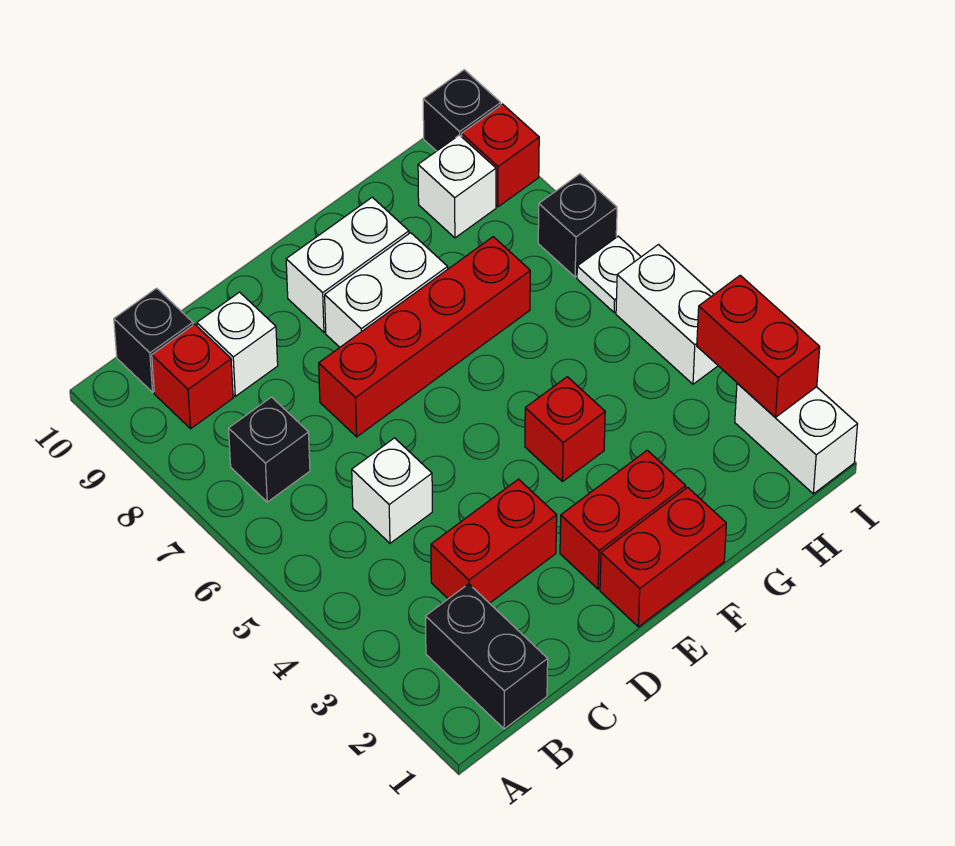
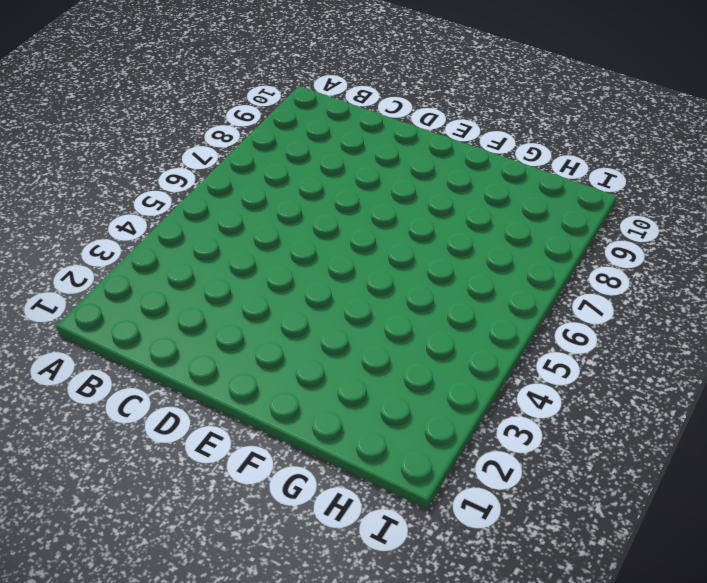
none -> black 1x2 brick [426,584,548,729]
none -> black 1x1 brick [229,397,310,502]
none -> red 1x1 brick [152,324,233,429]

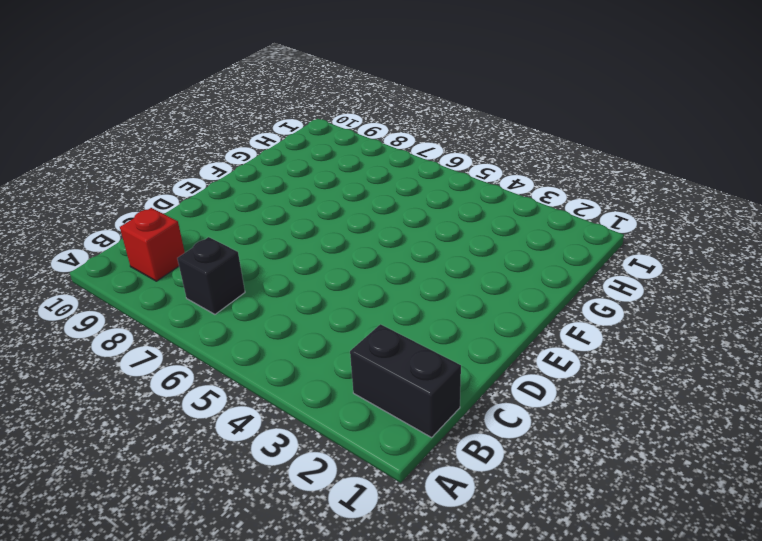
none -> black 1x1 brick [114,288,193,392]
none -> red 1x2 brick [431,479,557,603]
none -> white 1x1 brick [352,438,432,543]

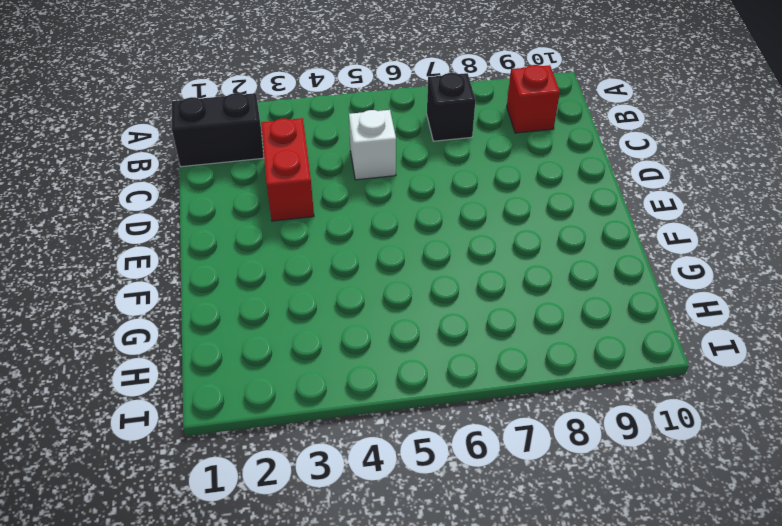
none -> black 1x1 brick [114,288,193,392]
none -> white 1x1 brick [197,292,278,396]
none -> red 1x4 brick [319,237,530,437]

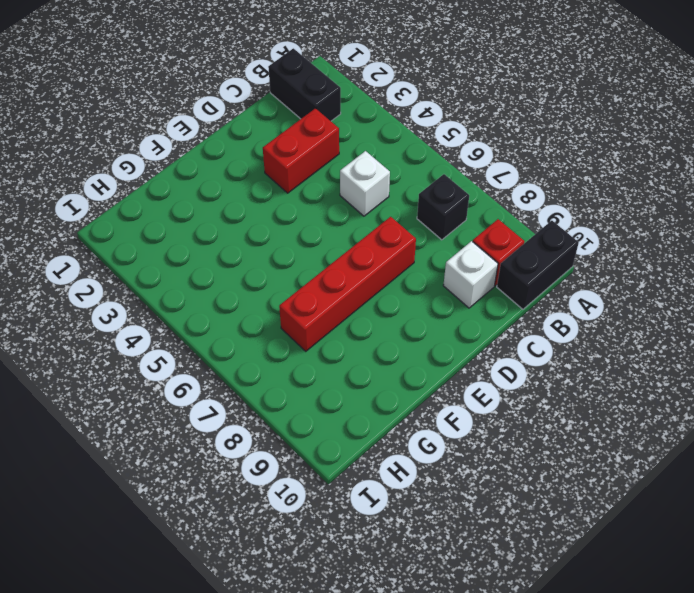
black 1x2 brick [497,221,579,309] -> black 1x1 brick [114,288,193,392]
none -> red 1x2 brick [600,487,726,627]
none -> red 1x2 brick [560,450,686,589]
none -> white 1x2 brick [325,233,448,347]

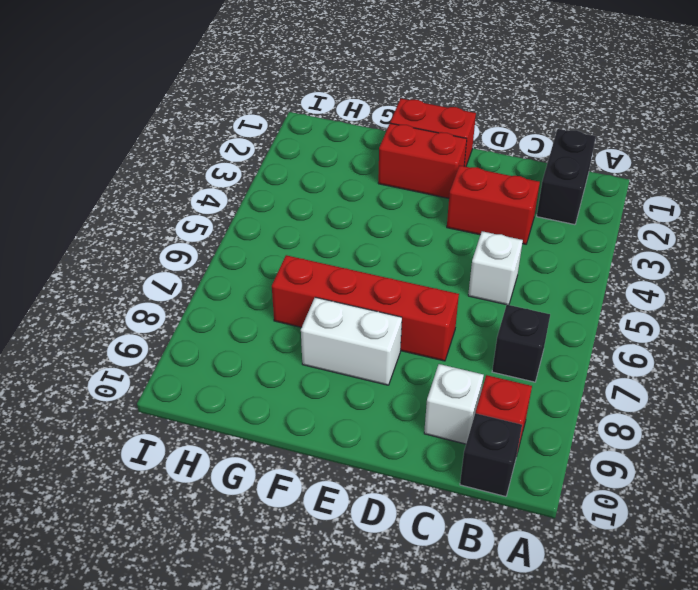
none -> white 1x2 brick [286,197,409,332]
none -> red 1x1 brick [525,377,605,482]
none -> white 1x1 brick [418,135,496,238]

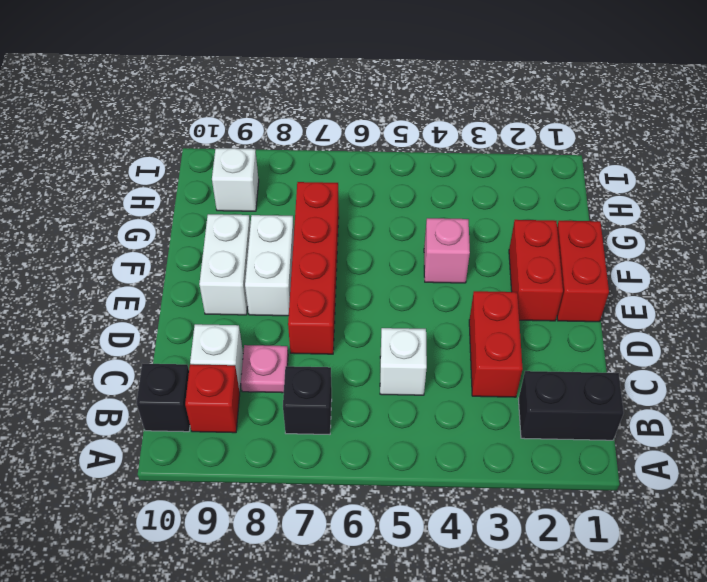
pink 1x1 plate [241,345,288,393] -> none
pink 1x1 brick [424,218,470,283] -> red 1x1 brick [525,377,605,482]
none -> white 1x2 brick [735,383,858,494]
none -> white 1x2 brick [616,245,718,384]
none -> white 1x1 plate [577,236,641,312]

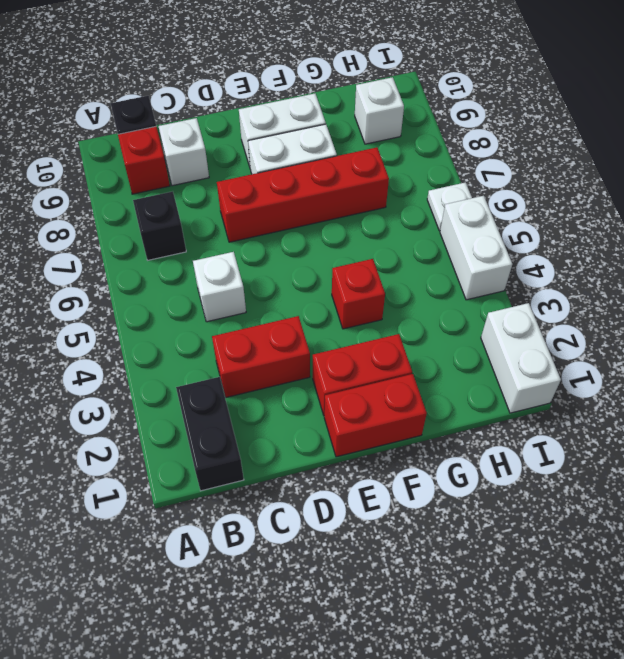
none -> black 1x1 brick [538,174,617,277]
none -> red 1x1 brick [462,104,539,207]
none -> black 1x1 brick [423,70,501,151]

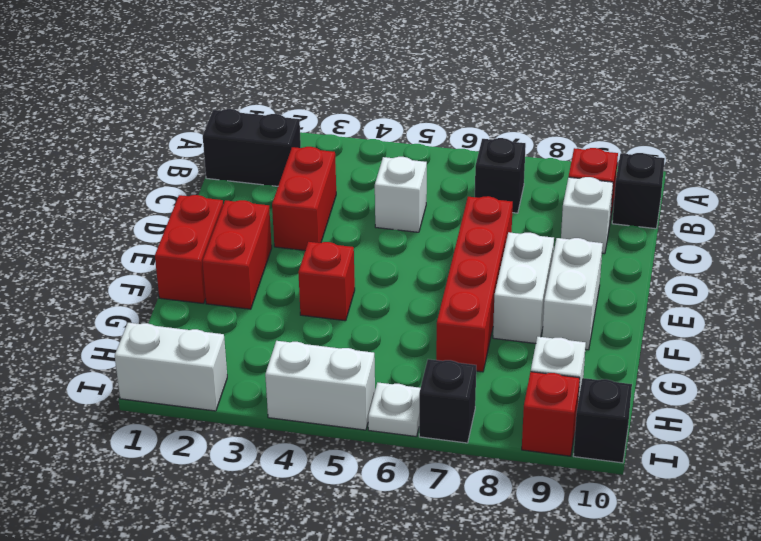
none -> red 1x2 brick [697,275,820,417]

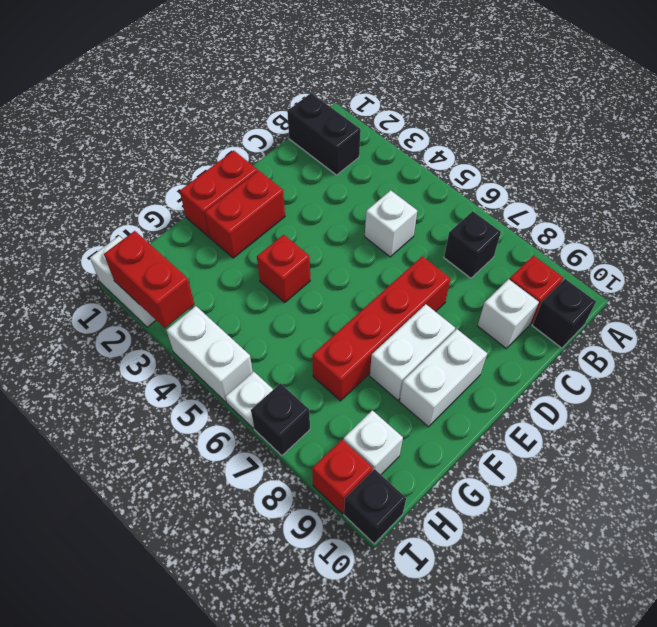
none -> red 1x2 brick [431,479,557,603]

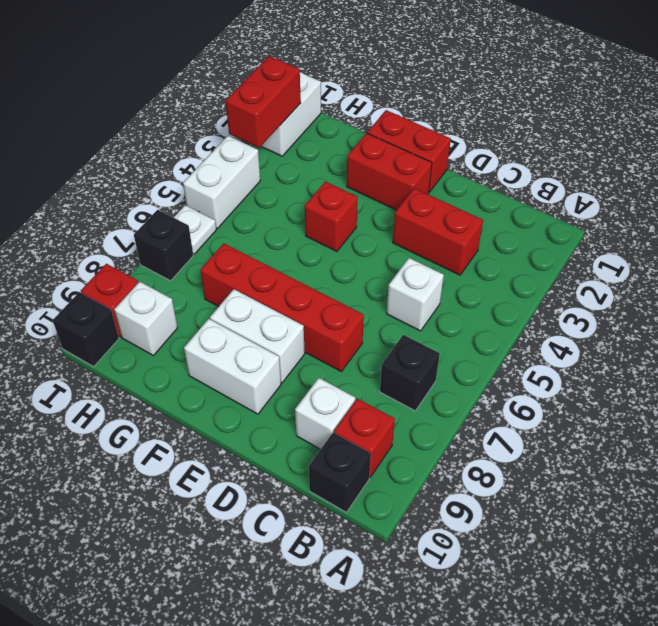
none -> black 1x2 brick [426,584,548,729]

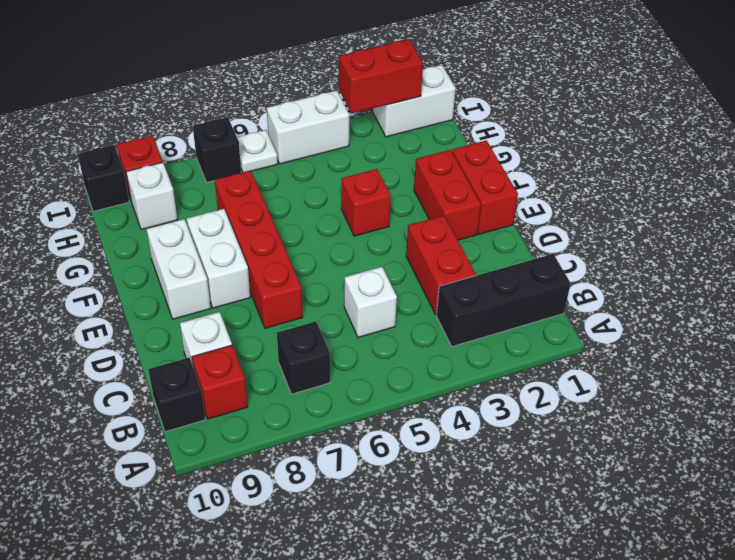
black 1x3 brick [436,254,571,347] -> black 1x2 brick [426,584,548,729]

